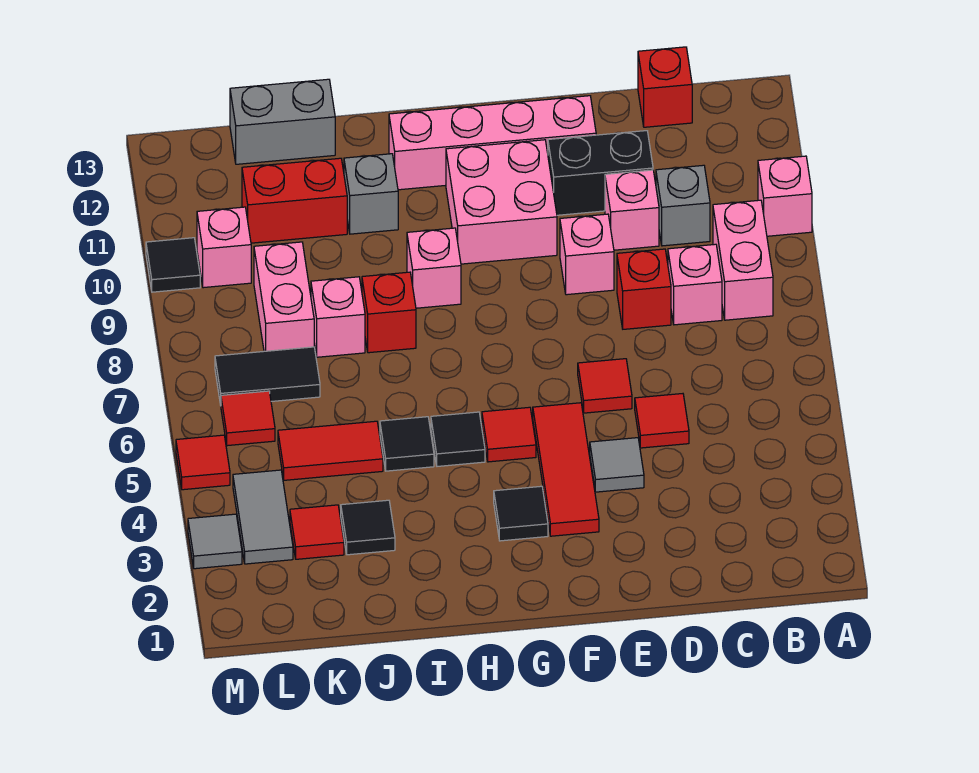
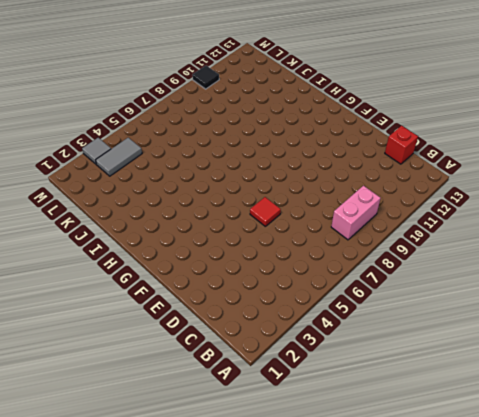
none -> pink 1x1 brick [758,156,812,236]
none -> pink 1x1 brick [668,244,722,325]
none -> grey 1x1 brick [656,165,710,246]
none -> red 1x1 tile [635,394,689,448]

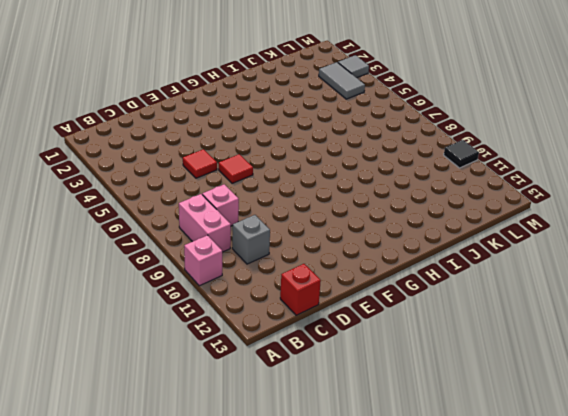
none -> red 1x1 brick [617,249,671,329]
none -> pink 1x1 brick [605,170,659,250]
none -> black 1x2 brick [548,131,653,215]
none -> grey 1x1 tile [590,438,644,492]

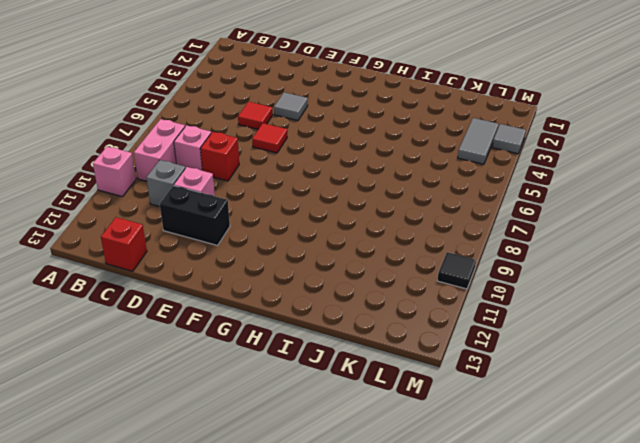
none -> pink 1x1 brick [560,214,614,295]
none -> pink 1x4 brick [389,96,596,190]
none -> red 1x3 tile [533,403,599,536]
none -> pink 2x2 brick [446,140,557,264]

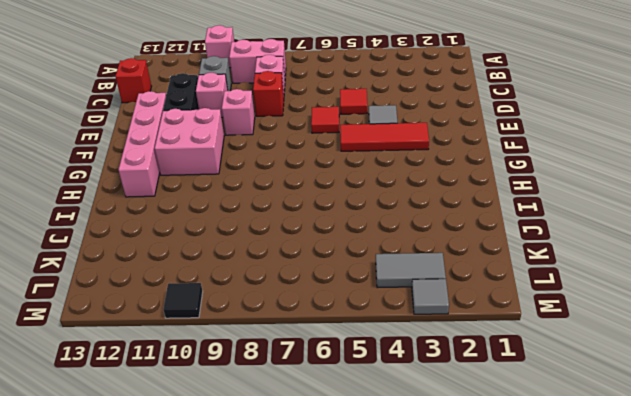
none -> black 1x1 tile [494,486,548,541]
none -> red 1x1 tile [482,407,536,462]
none -> black 1x1 tile [431,412,485,466]
none -> pink 1x1 brick [407,228,461,308]

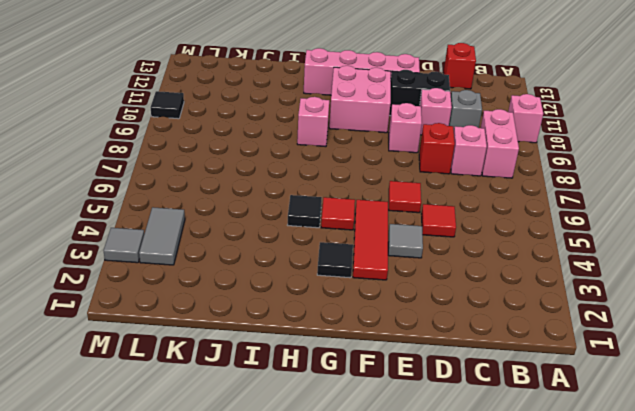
none -> black 1x1 tile [380,417,434,471]
none -> red 1x1 brick [362,272,416,353]
none -> grey 1x1 brick [344,154,398,234]
none -> black 1x1 tile [341,500,395,555]

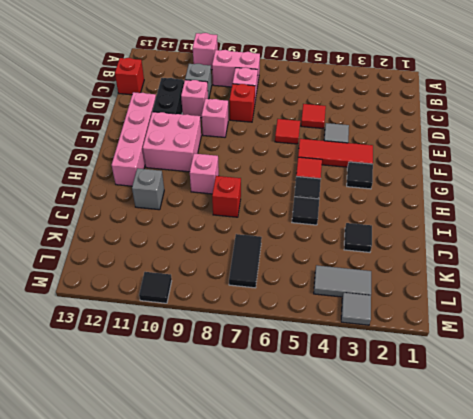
none -> red 1x2 tile [278,421,383,480]
none -> pink 1x1 brick [311,277,365,357]
none -> red 1x2 brick [242,158,347,243]
none -> grey 1x2 brick [230,79,335,164]

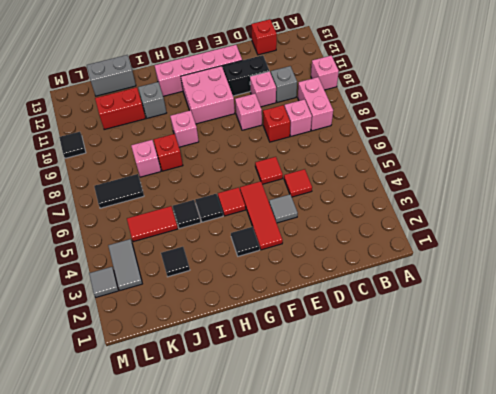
none -> red 1x1 tile [290,505,344,559]
none -> pink 1x2 brick [254,242,314,351]
none -> red 1x1 tile [221,391,275,446]
none -> pink 1x1 brick [197,207,251,288]

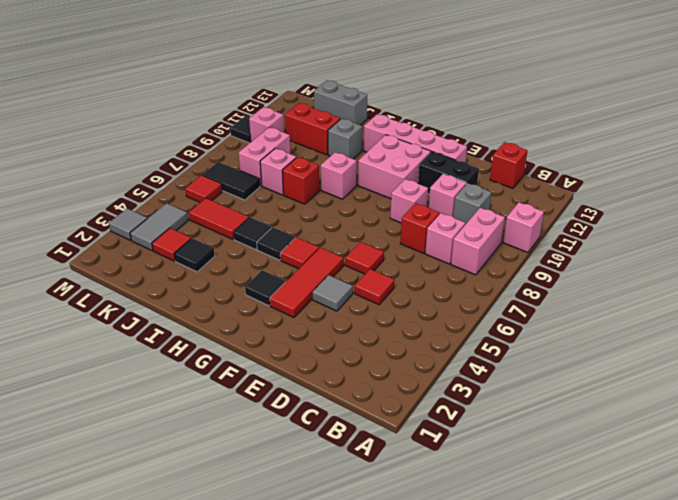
none -> red 1x1 tile [176,435,230,490]

